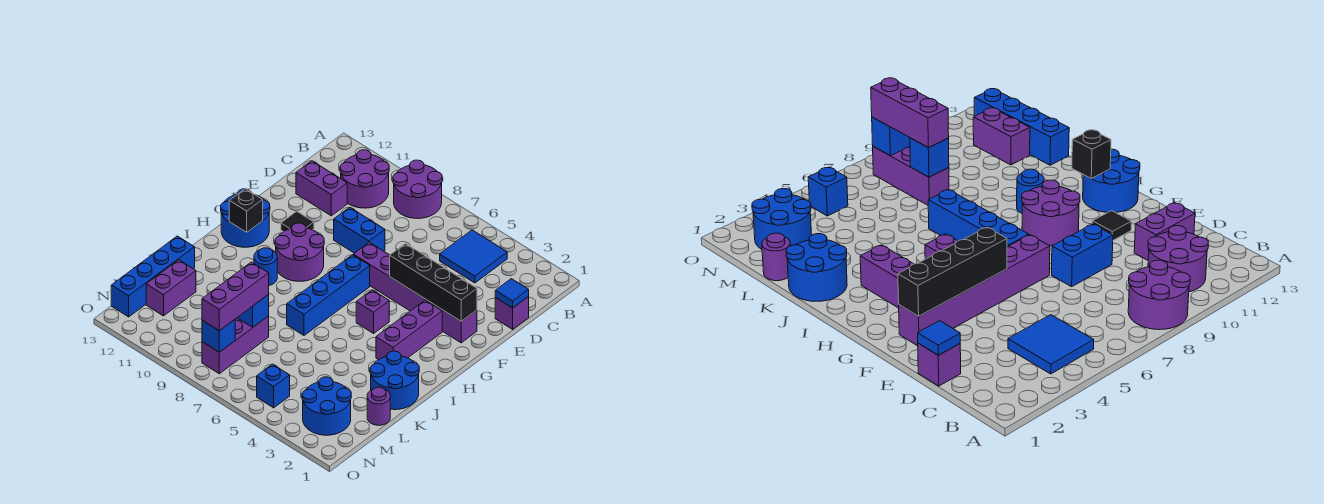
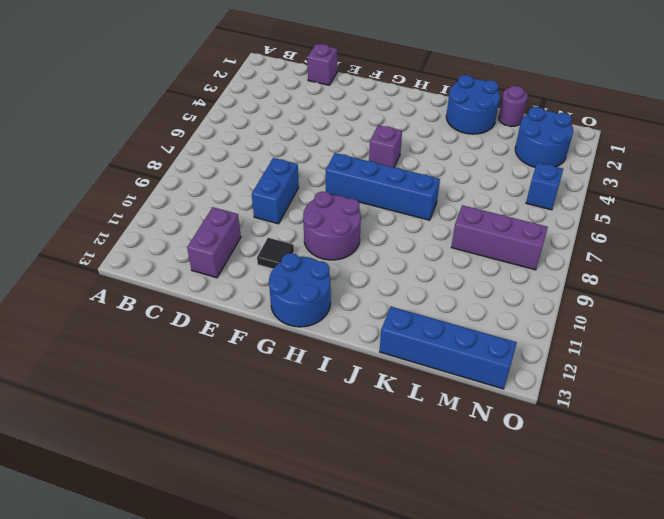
none -> purple 2x2 round brick [393,160,442,219]
none -> blue 2x2 tile [440,230,507,283]
none -> purple 2x2 round brick [340,150,389,208]

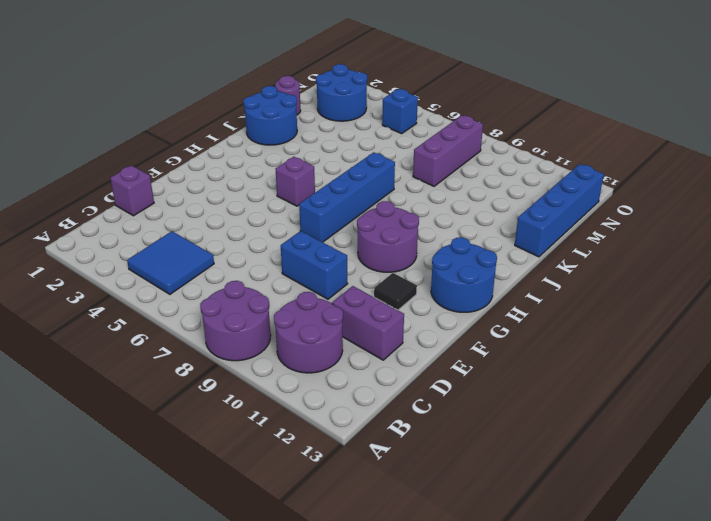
none -> purple 1x6 brick [353,242,477,343]
none -> purple 1x3 brick [376,300,442,360]
none -> blue 1x1 round brick [254,248,277,285]

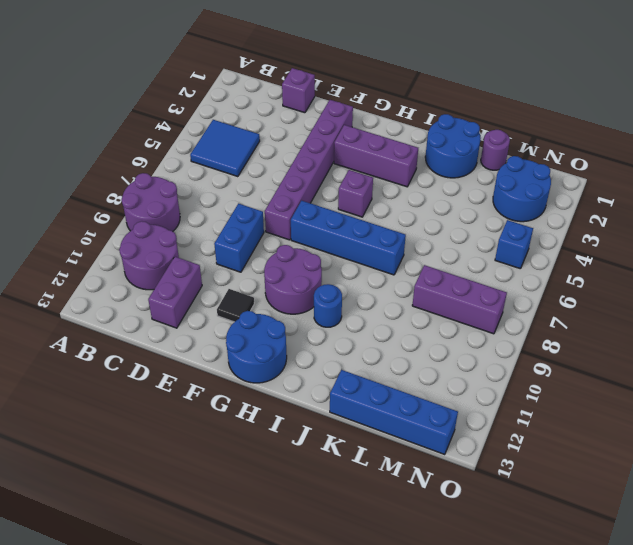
none -> purple 1x2 brick [146,260,196,316]
none -> blue 1x1 tile [495,279,529,308]
none -> black 1x4 brick [390,244,477,321]

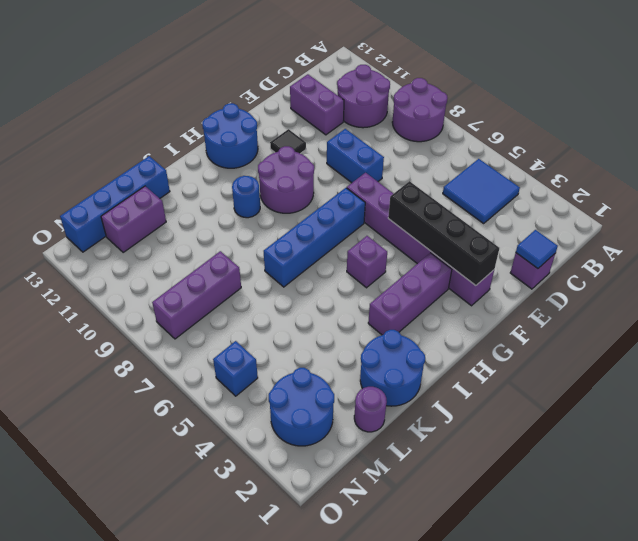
none -> black 1x1 brick [229,189,263,232]
none -> blue 1x1 brick [237,294,269,327]
none -> blue 1x1 brick [202,320,235,352]

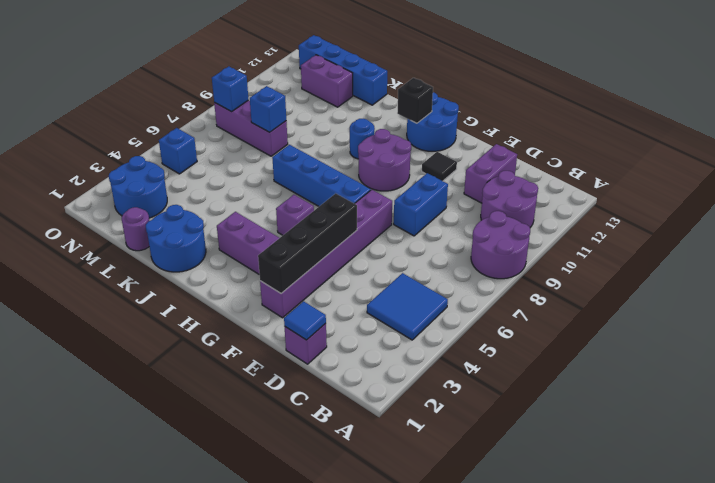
none -> purple 1x3 brick [202,262,269,331]

